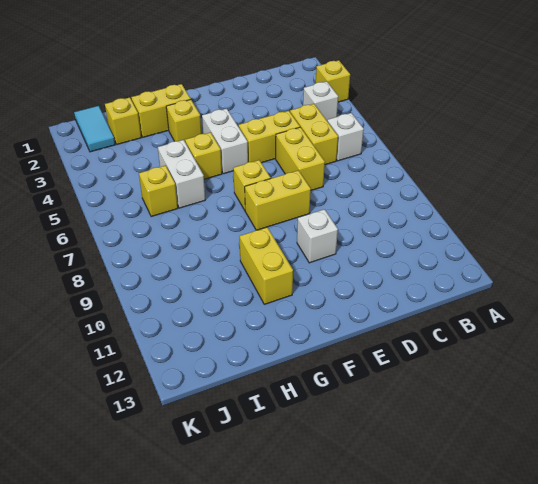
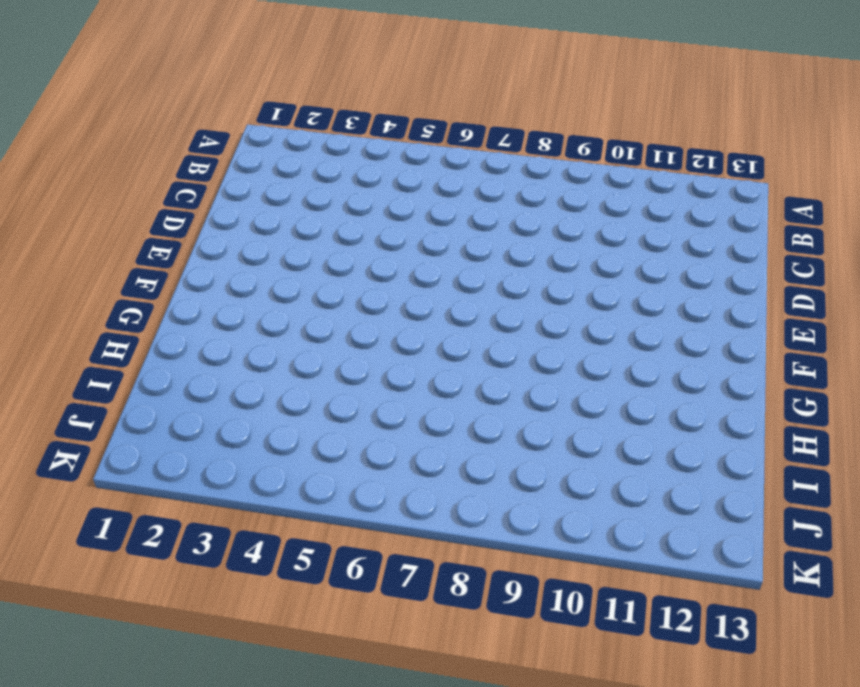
none -> yellow 1x1 brick [316,60,350,102]
none -> white 1x1 brick [303,81,338,120]
none -> white 1x1 brick [327,113,364,161]

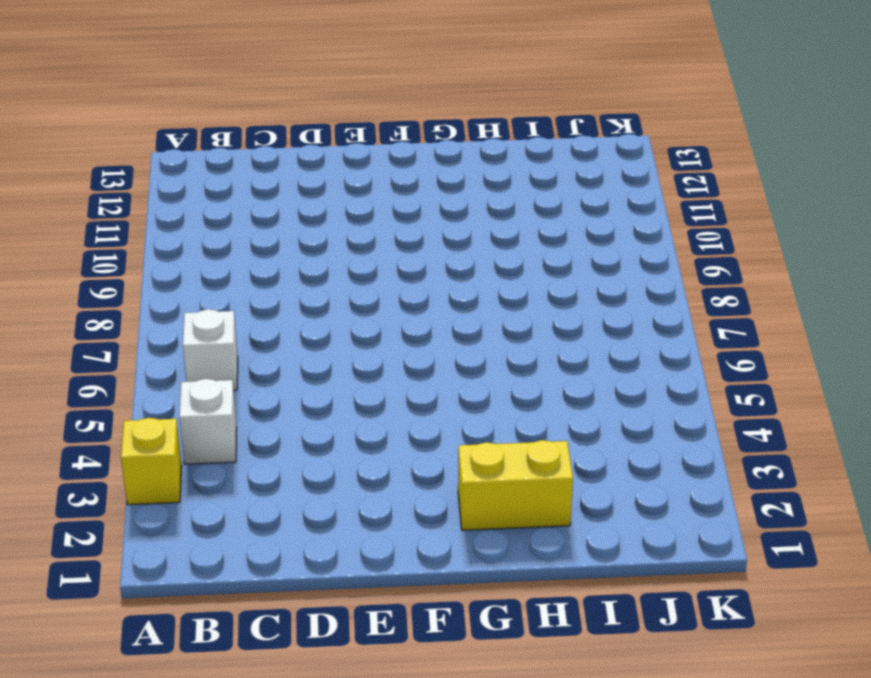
none -> yellow 1x2 brick [290,104,338,165]
none -> yellow 1x2 brick [239,111,300,163]
none -> yellow 1x2 brick [276,127,325,190]

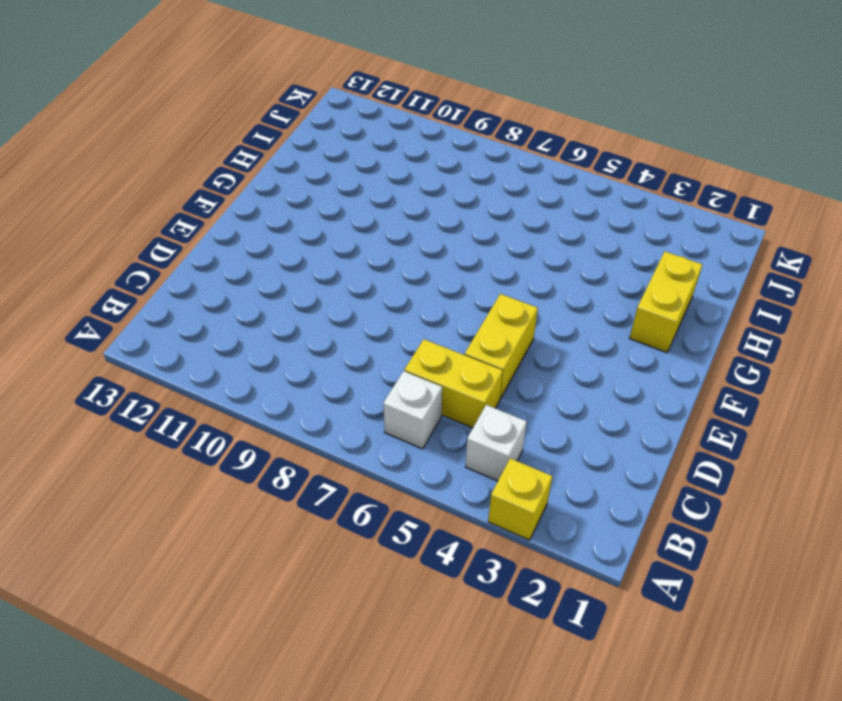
none -> yellow 1x2 brick [276,127,325,190]
none -> yellow 1x2 brick [245,170,311,230]
none -> white 1x1 brick [297,209,338,263]

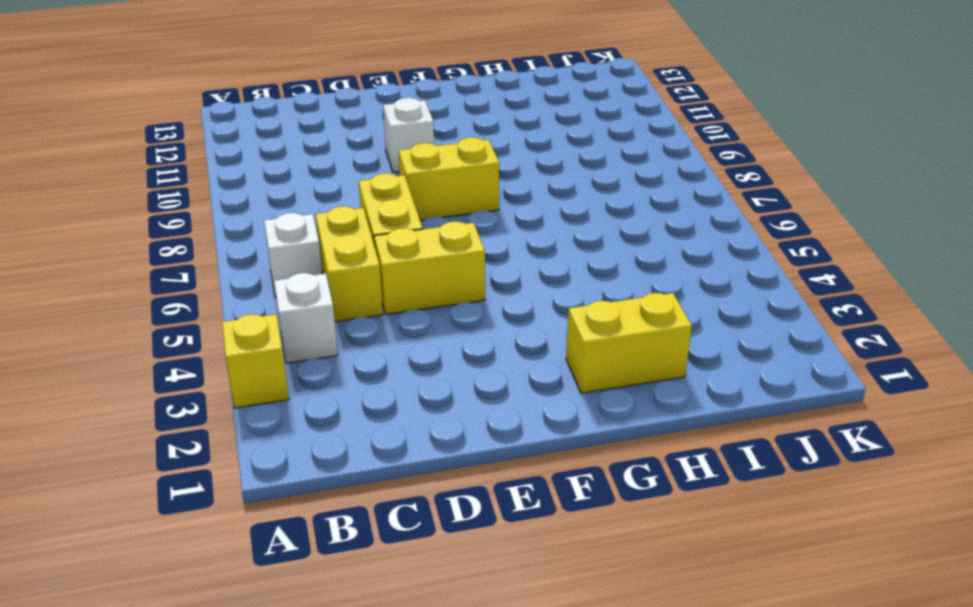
none -> white 1x2 brick [202,109,248,174]
none -> yellow 1x1 brick [233,160,271,210]
none -> yellow 1x1 brick [166,100,202,141]

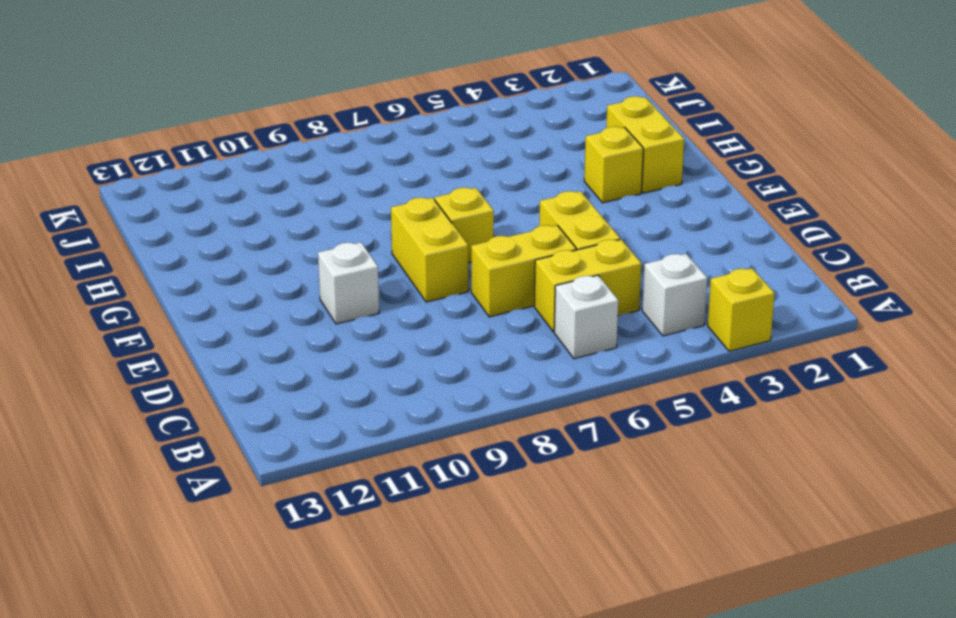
none -> white 1x2 brick [202,109,248,174]
none -> yellow 1x1 brick [185,132,222,179]
none -> yellow 1x2 brick [239,227,293,304]

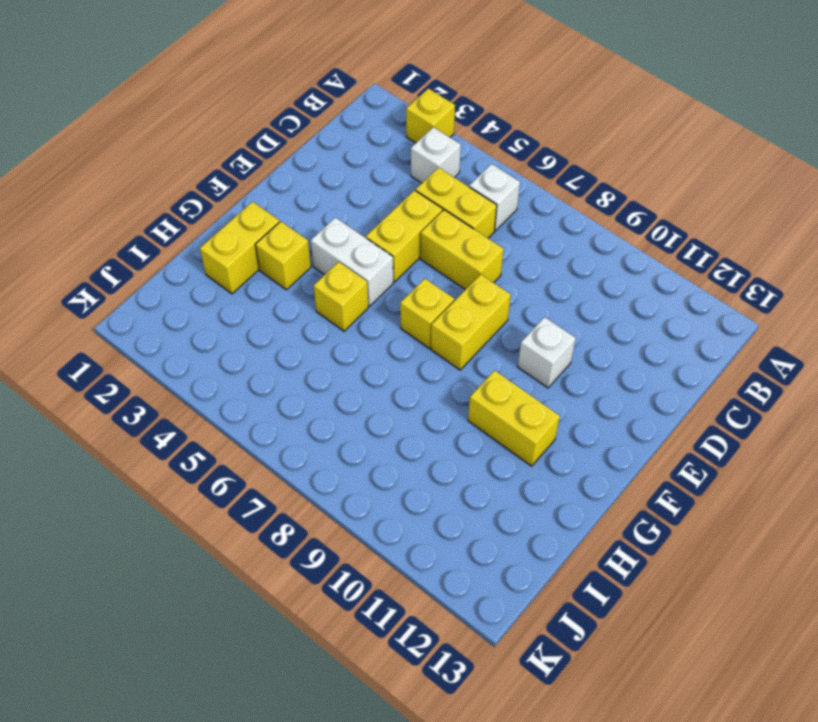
none -> white 1x2 brick [158,140,205,208]
none -> yellow 1x1 brick [105,97,141,144]
none -> yellow 1x1 brick [139,165,178,217]

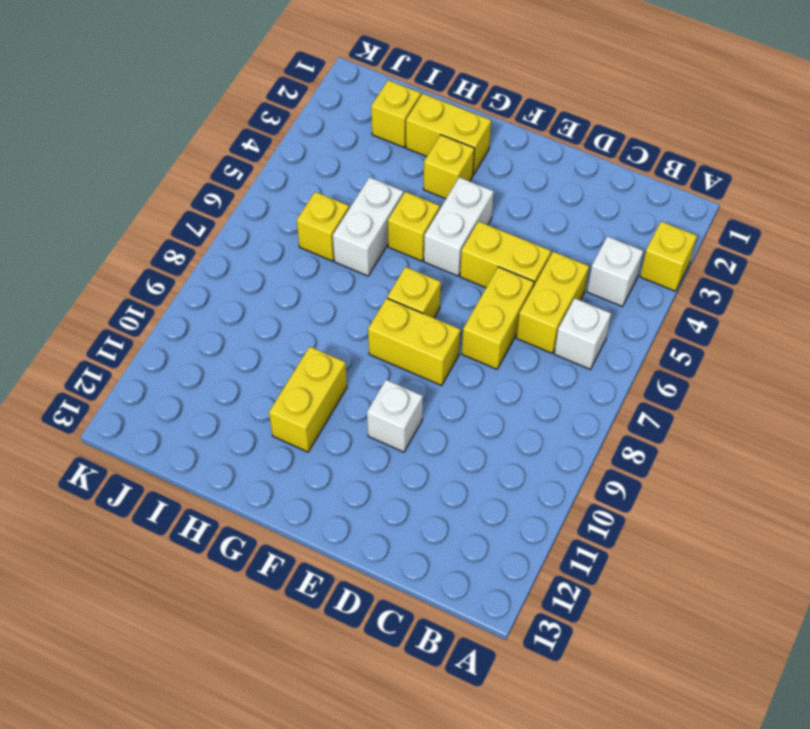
none -> cyan 1x2 tile [74,106,115,152]

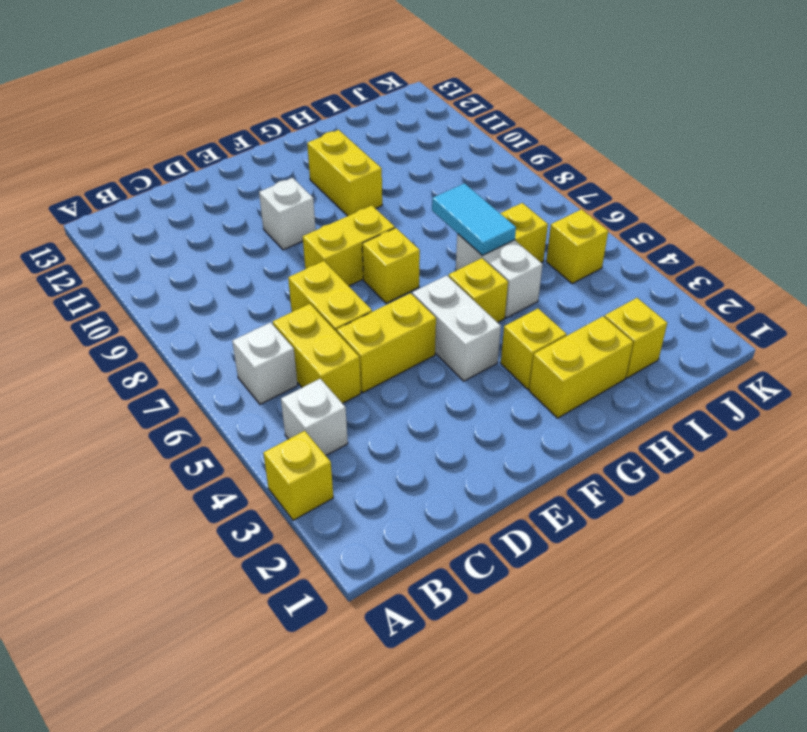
cyan 1x2 tile [432,183,516,255] -> cyan 1x2 tile moved to [74,106,115,152]
yellow 1x1 brick [546,209,608,284] -> none

